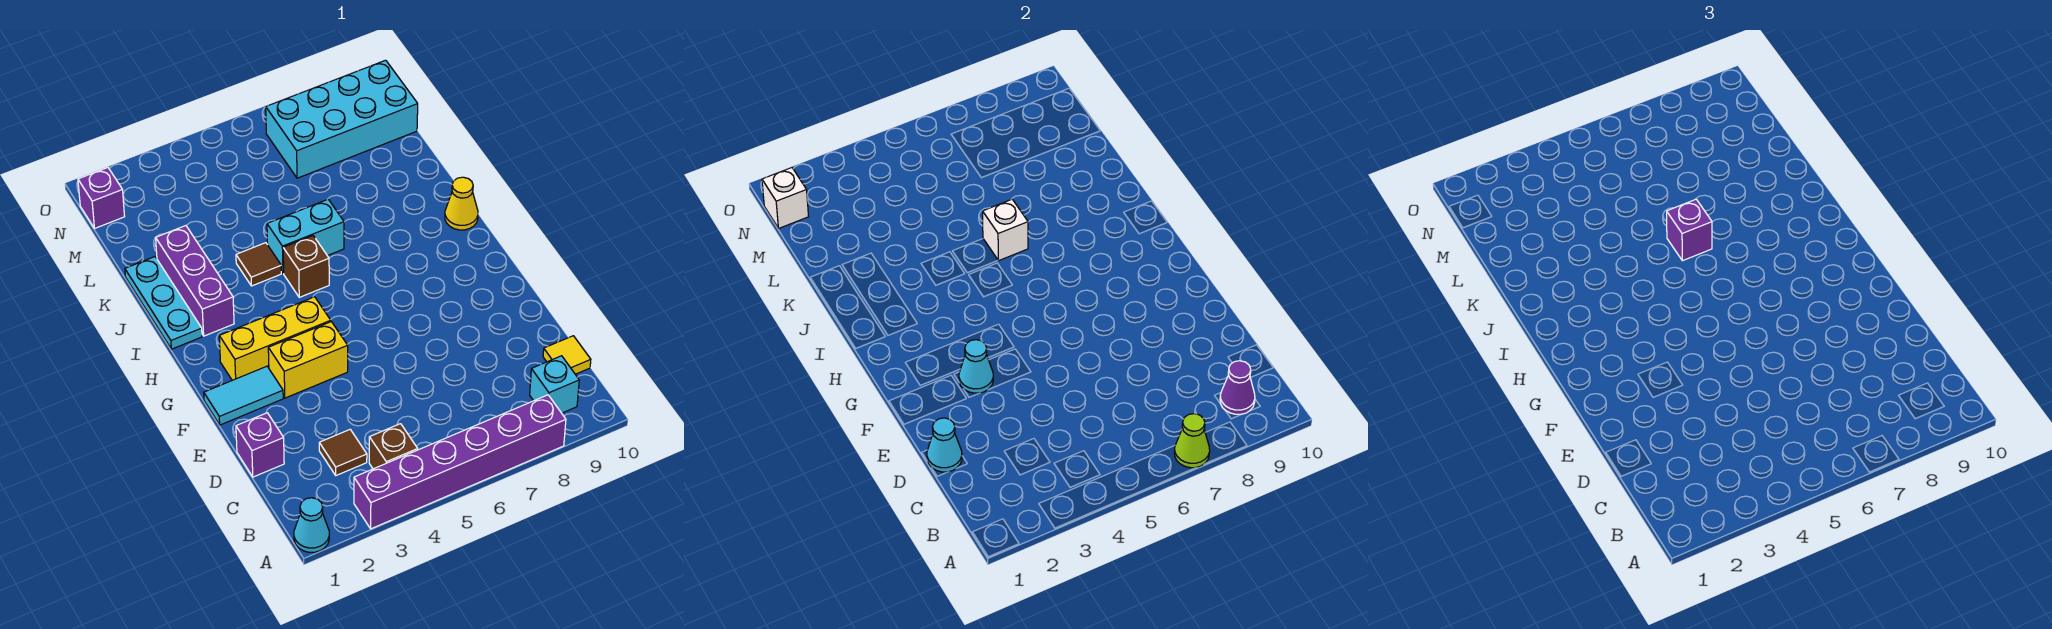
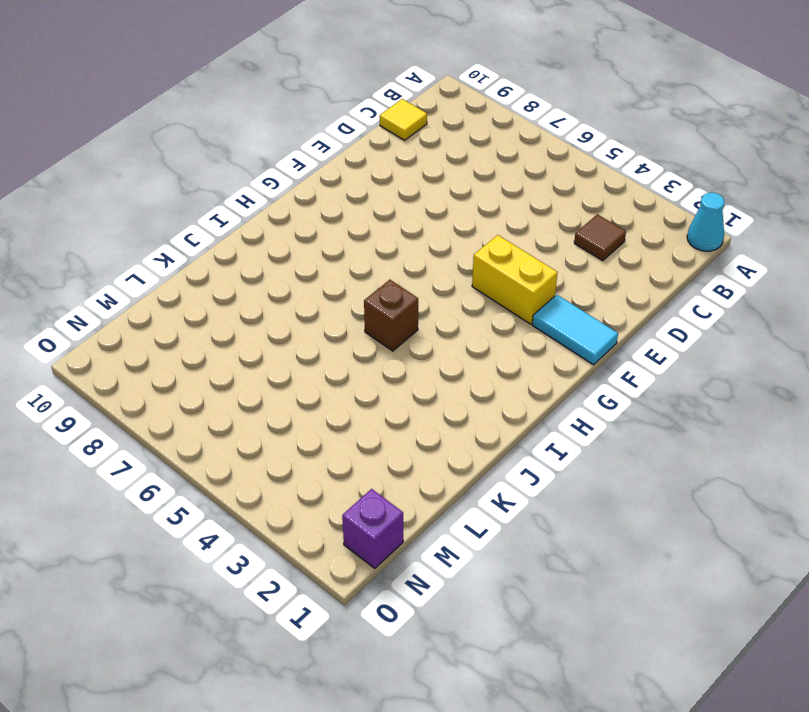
none -> purple 1x6 brick [354,395,566,529]
none -> brown 1x1 brick [369,424,418,469]
none -> cyan 1x1 brick [530,356,579,413]

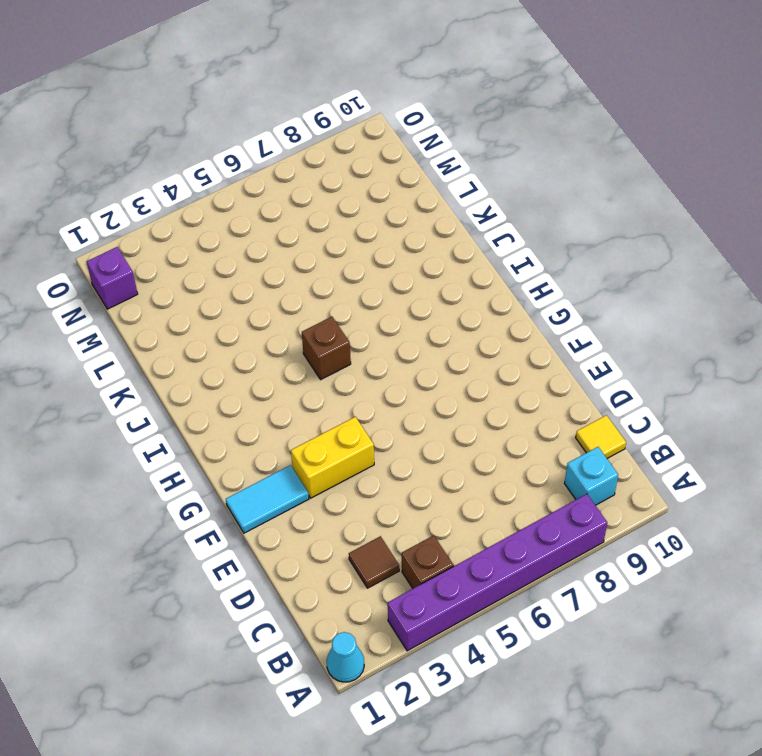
none -> purple 1x1 brick [236,413,284,477]
none -> yellow 1x3 brick [219,297,331,380]
none -> cyan 1x3 plate [125,257,202,349]

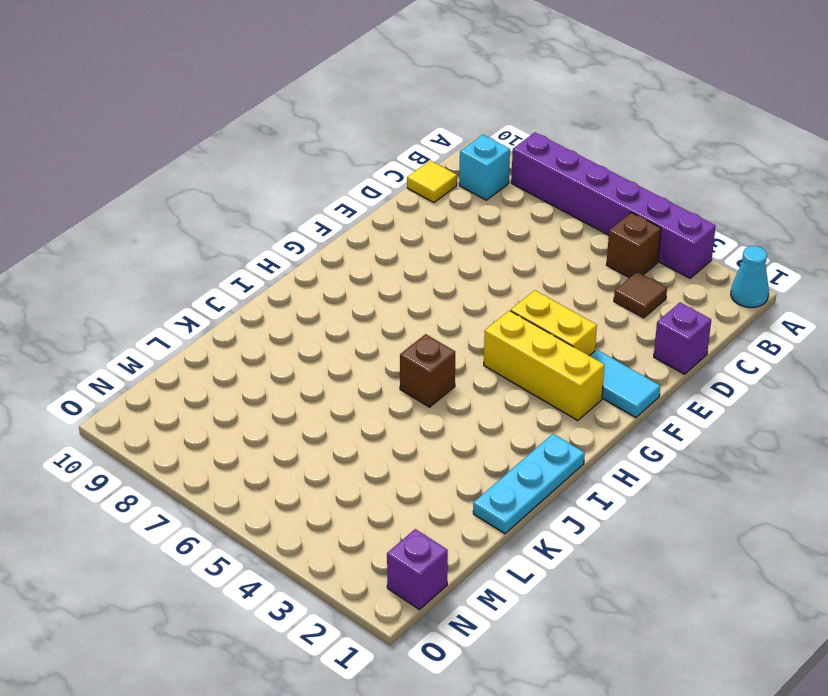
none -> purple 1x3 brick [156,226,234,336]
none -> yellow 1x1 cone [445,177,478,230]
none -> brown 1x1 tile [236,243,281,286]

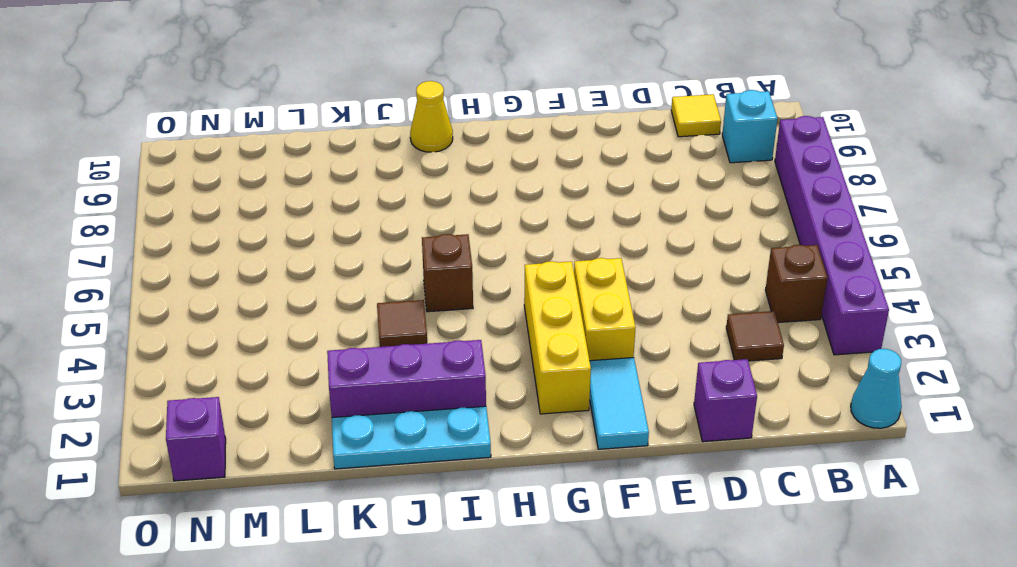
none -> cyan 1x2 brick [267,199,344,273]
none -> cyan 2x4 brick [266,60,418,178]
none -> lime 1x1 cone [1174,414,1210,468]

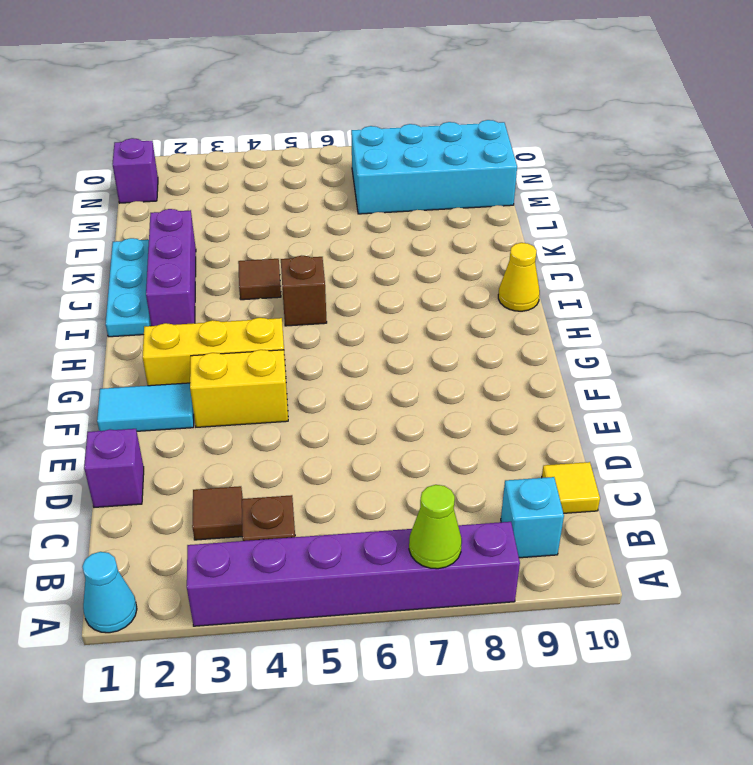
none -> cyan 1x2 brick [267,199,344,273]
none -> purple 1x1 cone [1220,361,1255,414]
none -> cyan 1x1 cone [927,418,962,472]

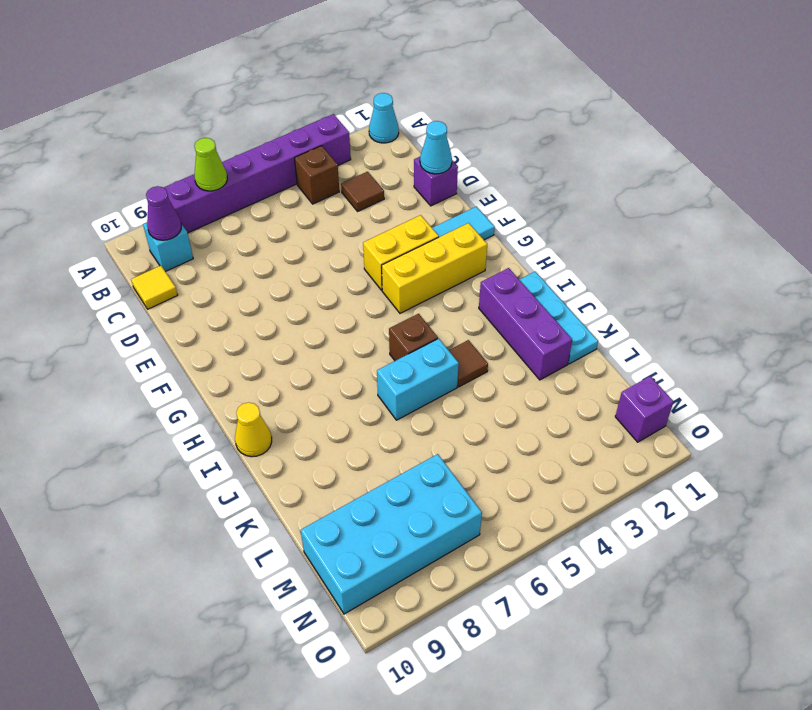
none -> cyan 1x1 cone [959,340,993,393]
none -> white 1x1 brick [983,199,1028,261]
none -> white 1x1 brick [762,168,809,228]

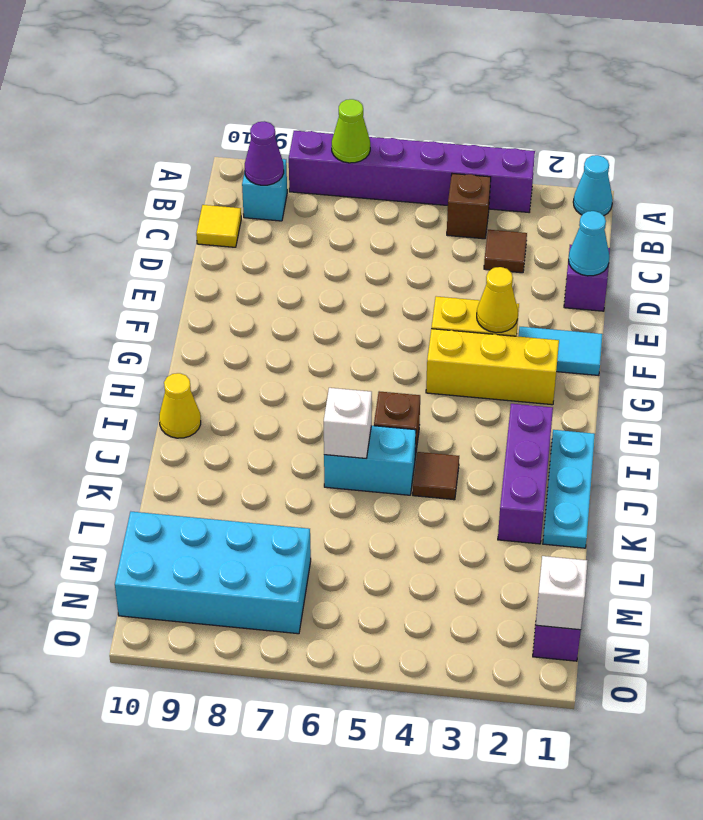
yellow 1x1 cone [477,267,518,333] -> cyan 1x1 cone [959,340,993,393]
none -> purple 1x1 brick [1667,199,1712,261]

